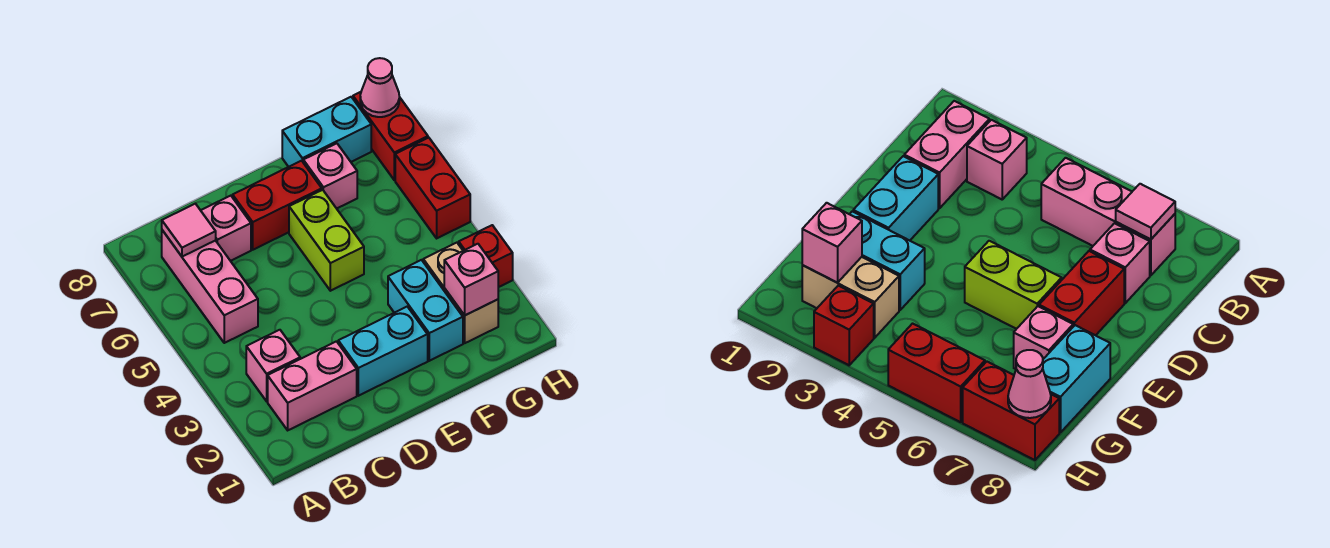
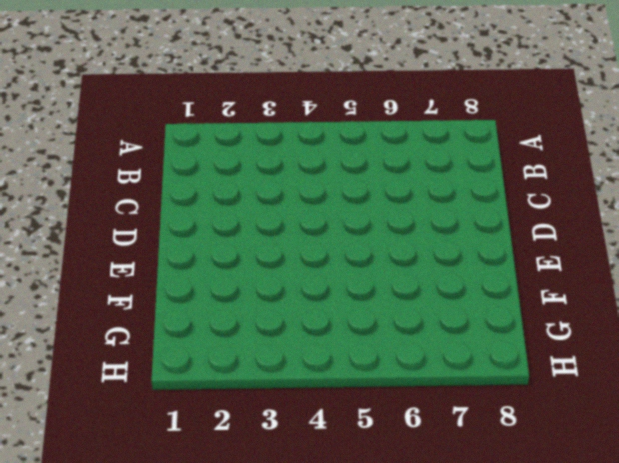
none -> pink 1x2 brick [268,341,357,430]
none -> pink 1x1 brick [246,330,300,401]
none -> pink 1x3 brick [162,230,258,343]

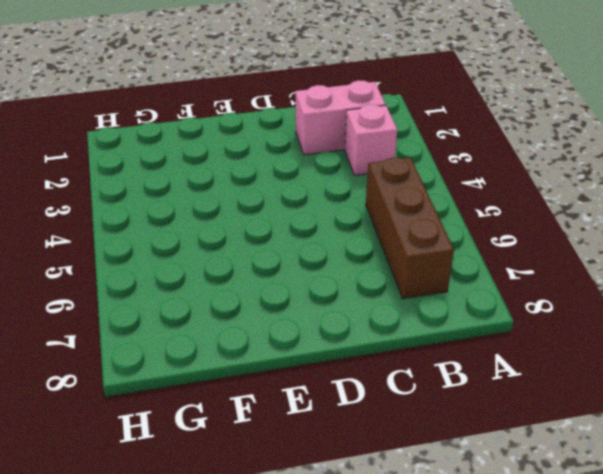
brown 1x3 brick [366,157,454,299] -> pink 1x3 brick [162,230,258,343]
none -> pink 1x1 brick [201,196,251,261]
none -> cyan 1x2 brick [338,307,428,396]
none -> red 1x2 brick [233,161,322,250]

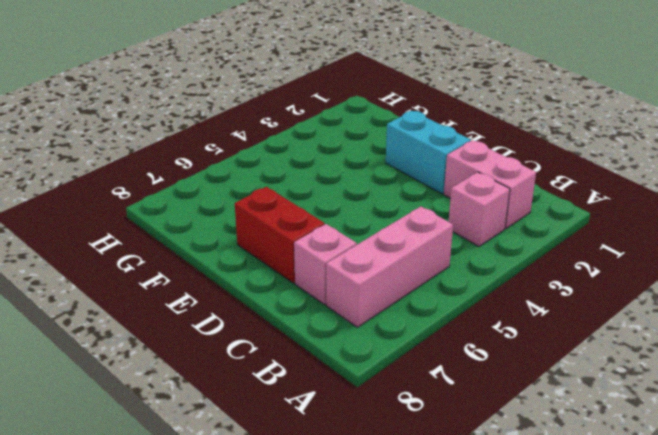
none -> lime 1x2 brick [289,190,364,291]
none -> cyan 1x2 brick [388,260,463,361]
none -> pink 1x1 brick [303,143,357,209]

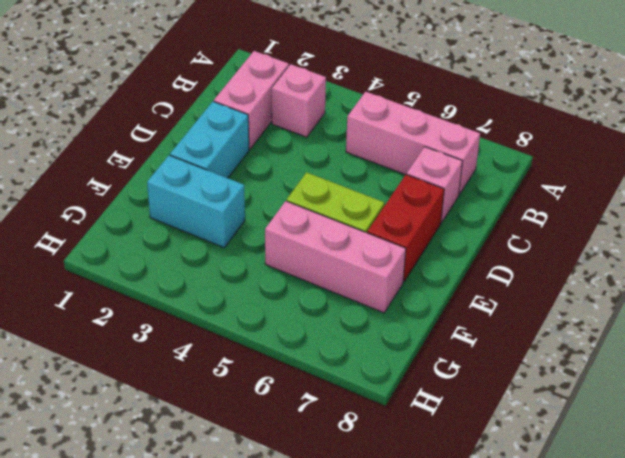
pink 1x3 brick [265,201,406,313] -> pink 1x1 brick [303,143,357,209]
none -> cyan 1x2 brick [282,97,371,167]
none -> tan 1x2 brick [423,243,498,343]
none -> red 1x1 brick [459,225,513,287]

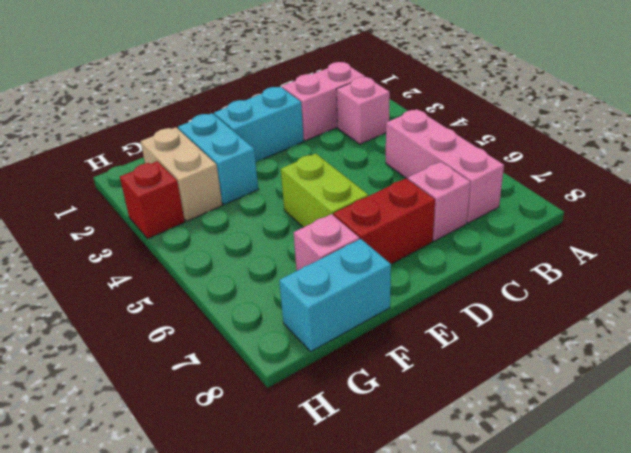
none -> red 1x2 brick [395,138,470,238]
none -> red 1x2 brick [353,92,428,180]
none -> pink 1x1 tile [162,204,216,257]

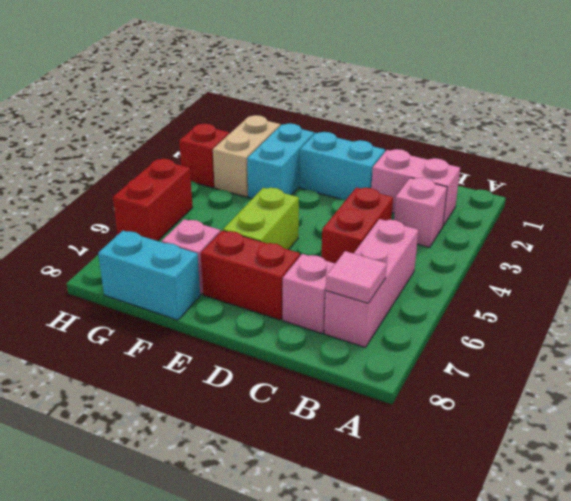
red 1x2 brick [321,188,393,263] -> red 1x2 brick moved to [353,92,428,180]
none -> pink 1x1 brick [444,244,498,315]
none -> pink 1x1 cone [360,58,399,117]

